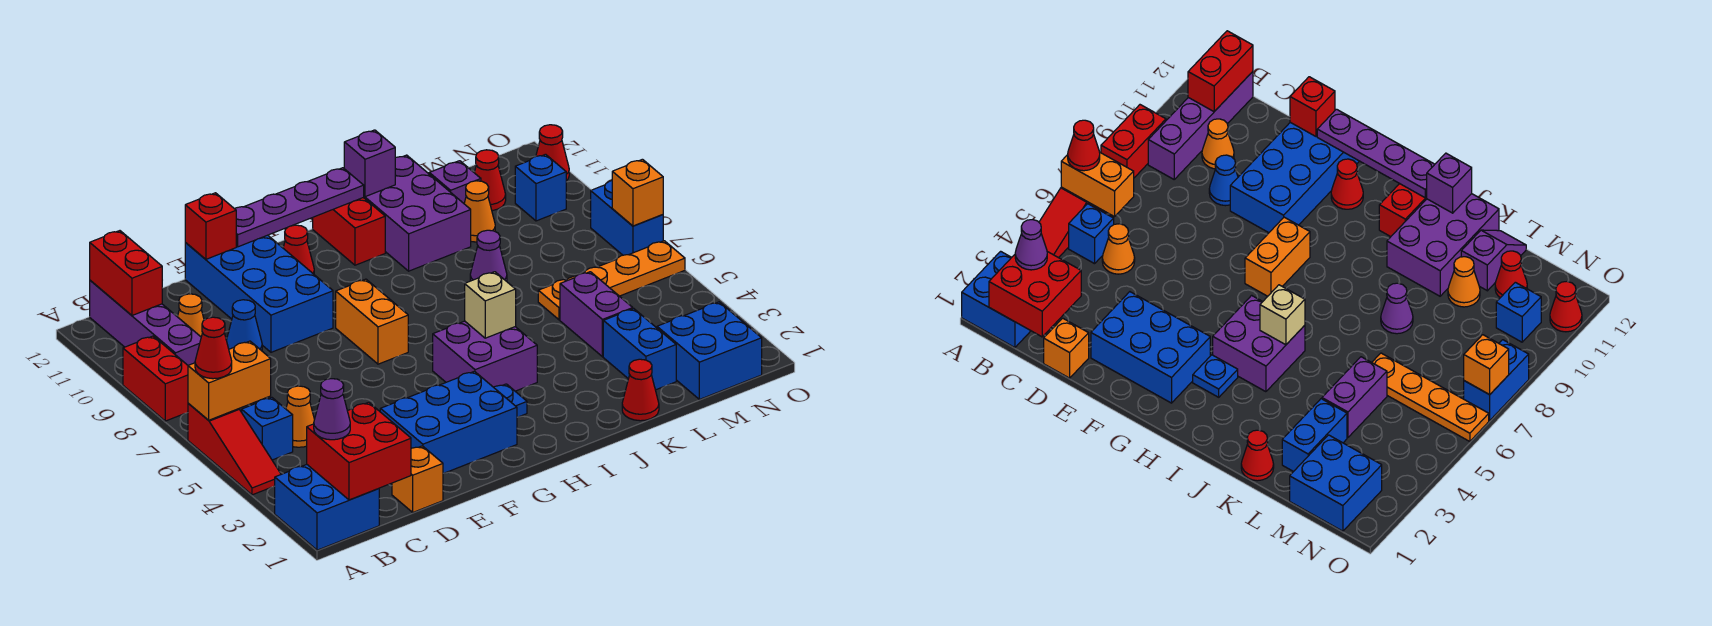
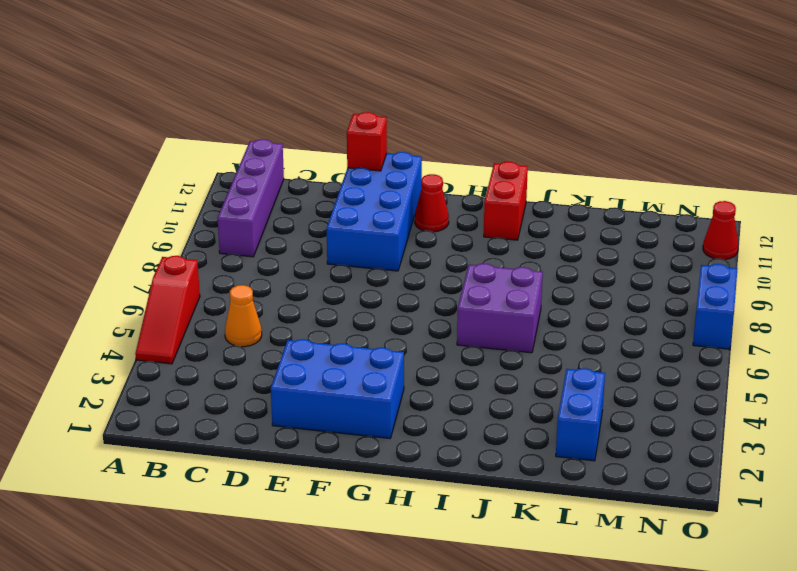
purple 2x2 brick [457,263,543,353] -> purple 2x2 brick moved to [433,321,537,391]
none -> blue 2x2 brick [275,465,379,550]
none -> red 1x2 brick [123,336,188,421]
none -> blue 1x1 brick [242,397,293,460]
none -> orange 1x1 cone [178,294,204,337]

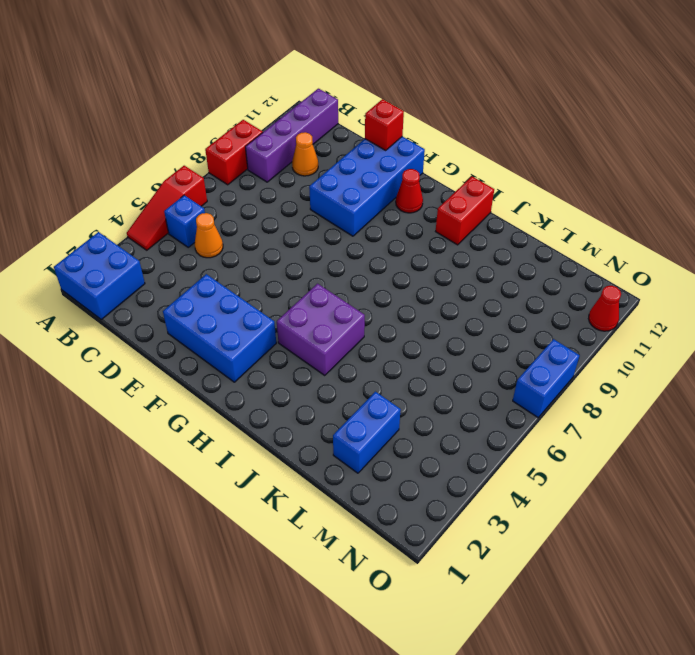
none -> orange 1x1 brick [392,446,443,512]
none -> blue 1x1 cone [226,300,262,351]
none -> orange 1x2 brick [336,279,408,364]
none -> blue 1x1 plate [494,384,527,417]

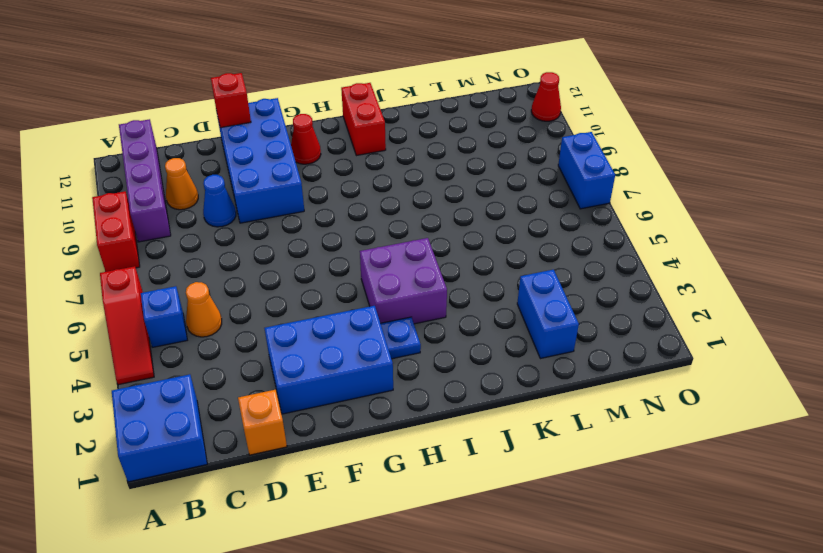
none -> orange 1x2 brick [336,279,408,364]
none -> purple 2x3 brick [363,155,471,271]
none -> red 1x1 cone [622,359,659,421]
none -> purple 1x1 cone [470,230,507,281]

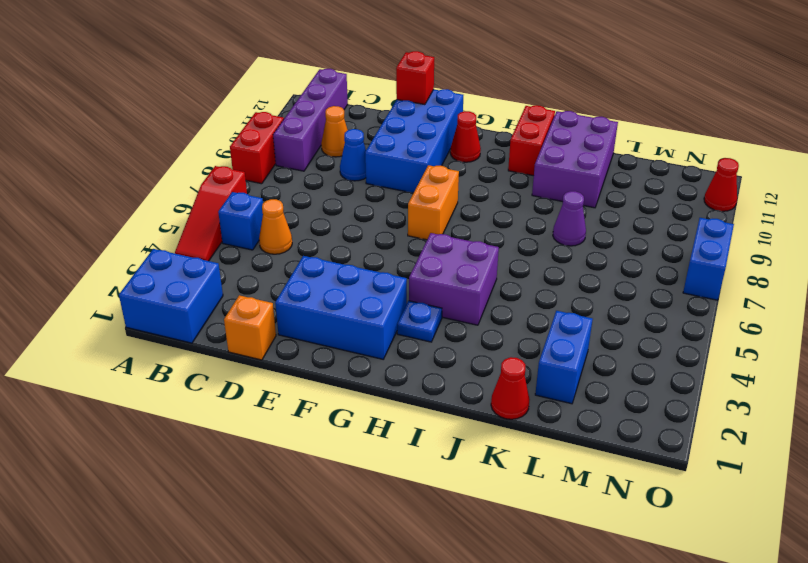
none -> purple 1x2 brick [560,272,633,357]
none -> orange 1x4 plate [538,241,685,320]
none -> orange 1x1 cone [464,181,495,242]
none -> purple 1x2 slope [428,161,481,203]

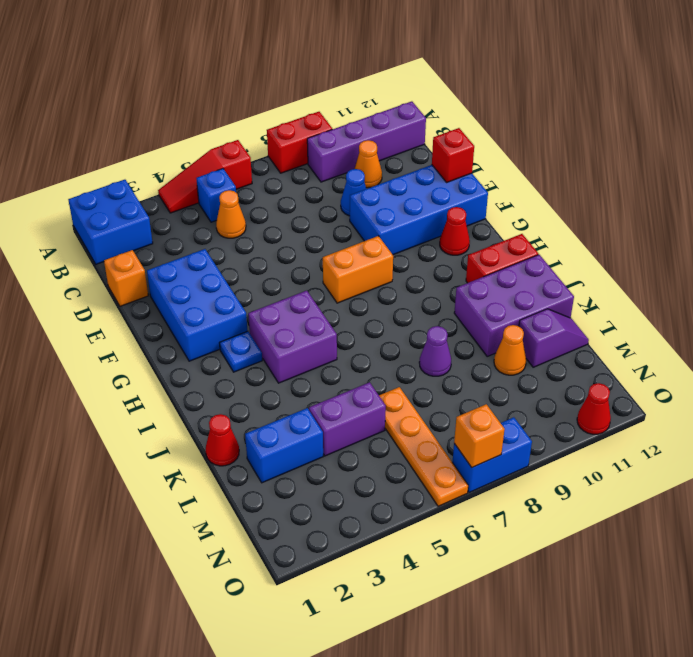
none -> blue 2x2 brick [657,302,762,399]
none -> red 1x1 cone [474,150,506,211]
none -> blue 1x1 brick [515,154,566,221]
none -> orange 1x2 brick [188,341,271,420]

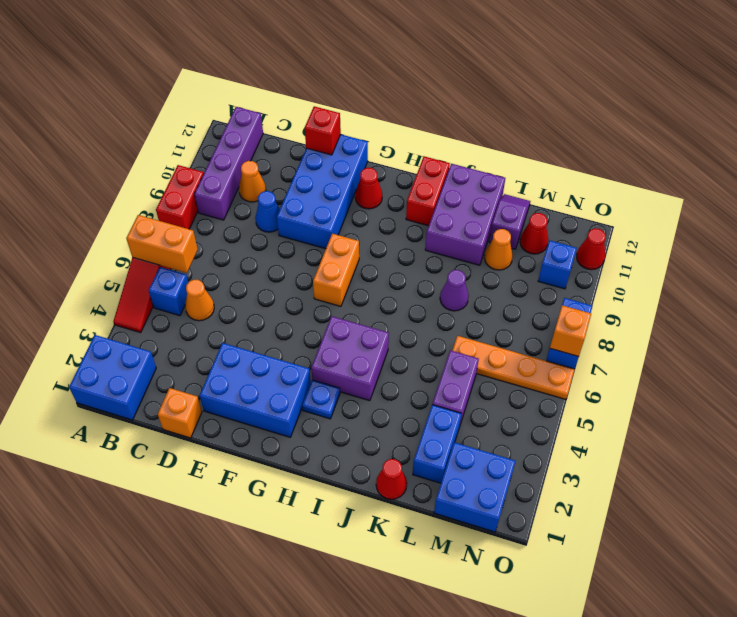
none -> red 2x2 brick [307,402,411,500]
none -> red 1x2 brick [90,231,162,315]
none -> purple 1x4 plate [235,168,364,247]
none -> tan 1x1 brick [465,272,516,338]

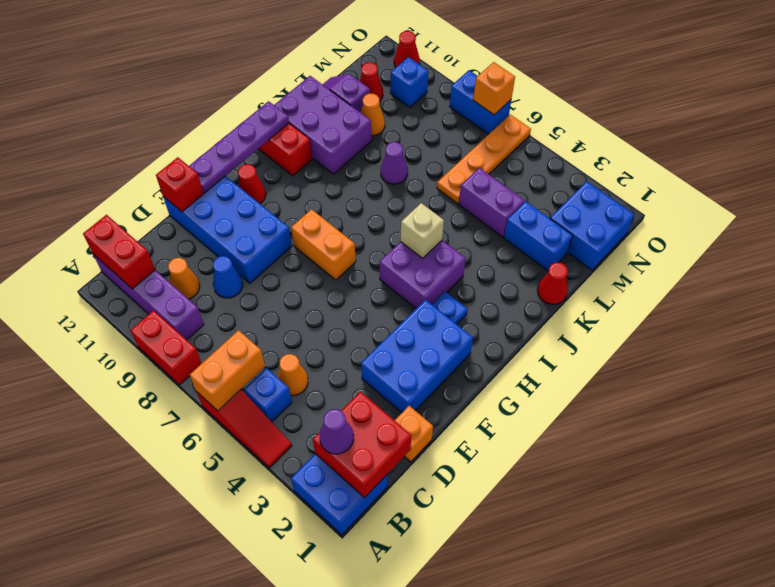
none -> purple 1x1 brick [344,130,395,197]
none -> red 1x1 cone [195,317,232,379]

